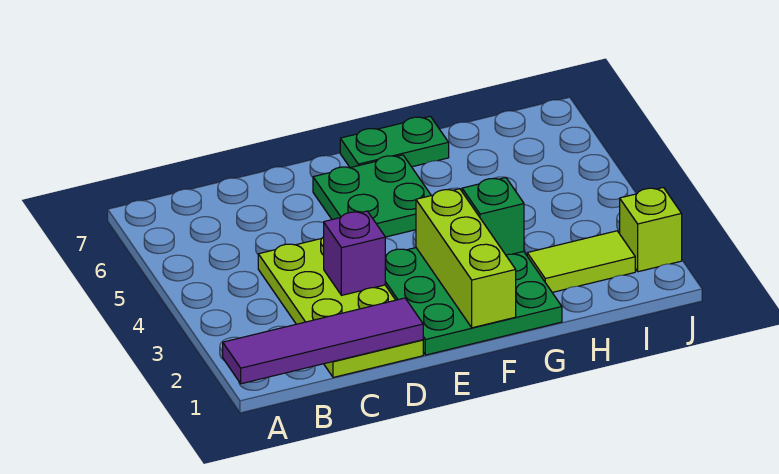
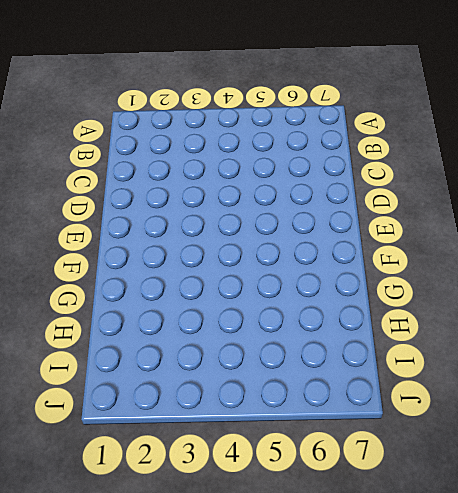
none -> lime 2x4 plate [258,237,423,377]
none -> green 3x3 plate [385,248,562,355]

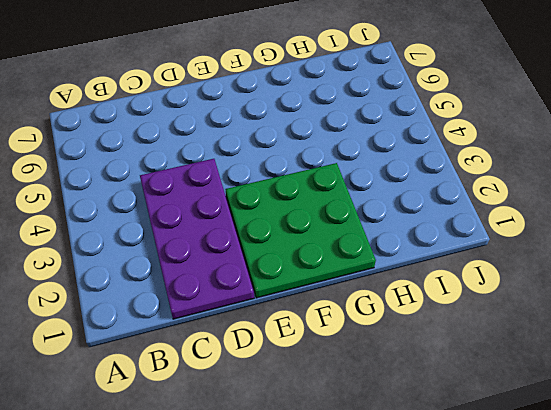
purple 2x4 plate [140,159,254,319] -> lime 2x4 plate [258,237,423,377]
none -> green 2x2 plate [313,155,431,237]
none -> green 1x2 plate [340,116,449,168]

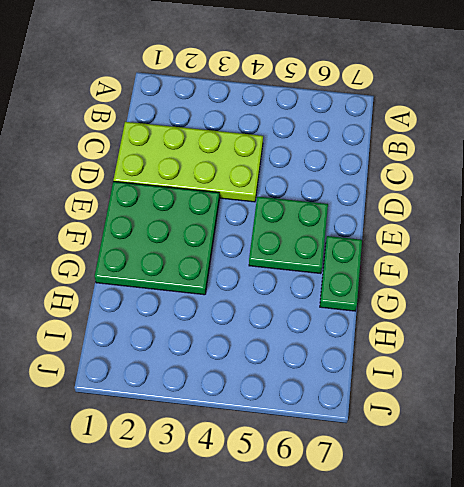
none -> lime 1x2 tile [527,231,635,292]
none -> lime 1x1 brick [620,187,682,272]

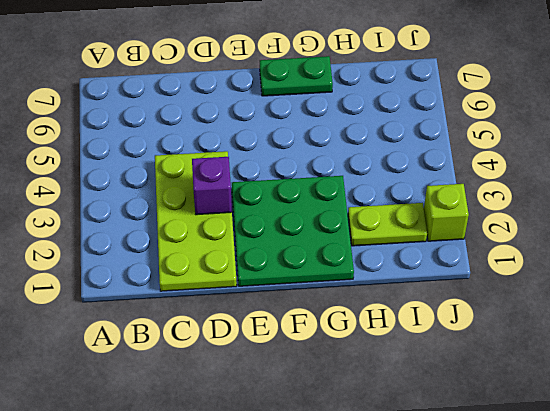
lime 1x2 plate [348,203,427,246] -> lime 1x2 tile [527,231,635,292]
none -> green 2x2 plate [313,155,431,237]
none -> purple 1x4 tile [223,298,423,384]

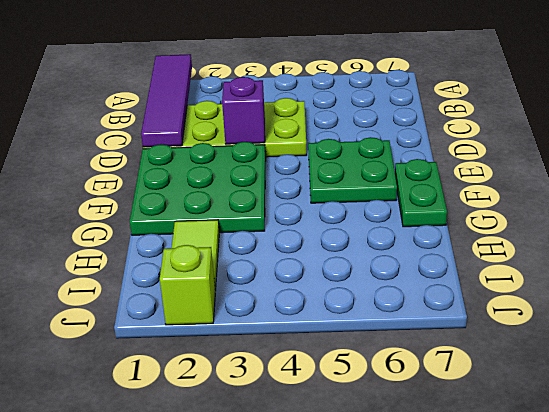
none -> lime 1x3 brick [416,189,516,328]
none -> green 1x1 brick [462,178,524,255]

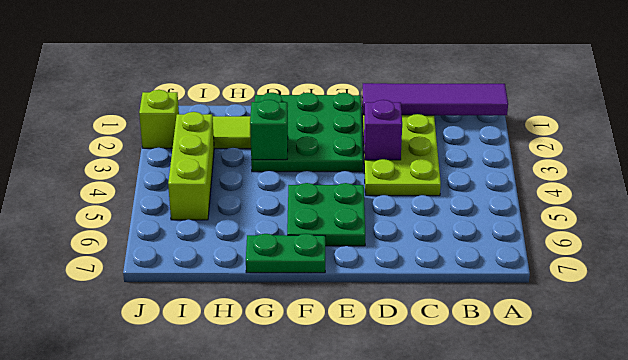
lime 1x3 brick [168,112,214,220] -> lime 1x3 brick moved to [416,189,516,328]

